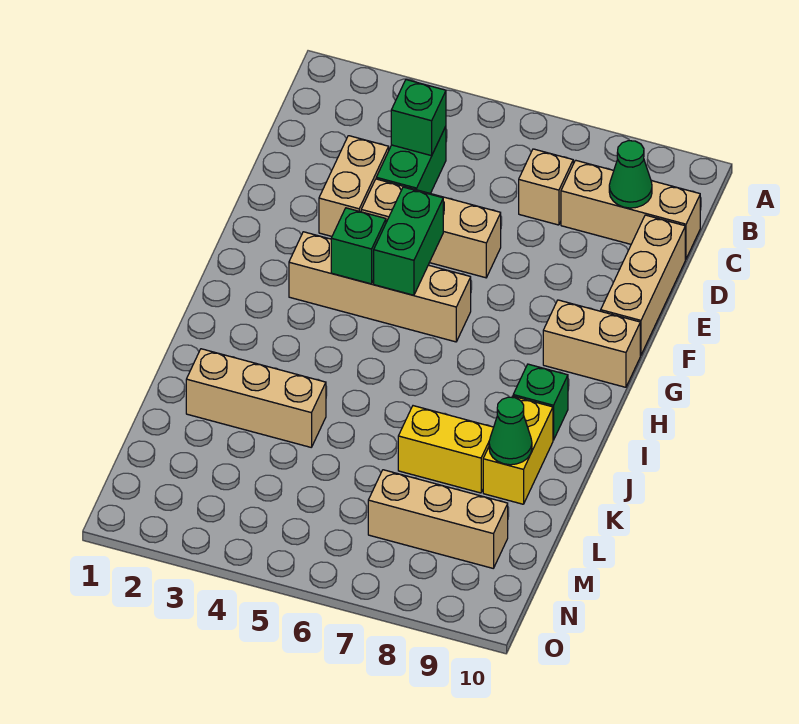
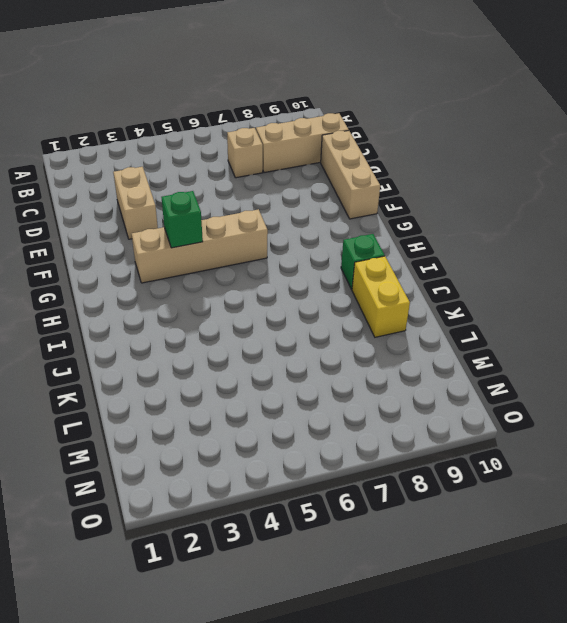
none -> green 1x2 brick [376,126,446,194]
none -> tan 1x3 brick [361,179,501,278]
none -> tan 1x2 brick [543,300,640,387]

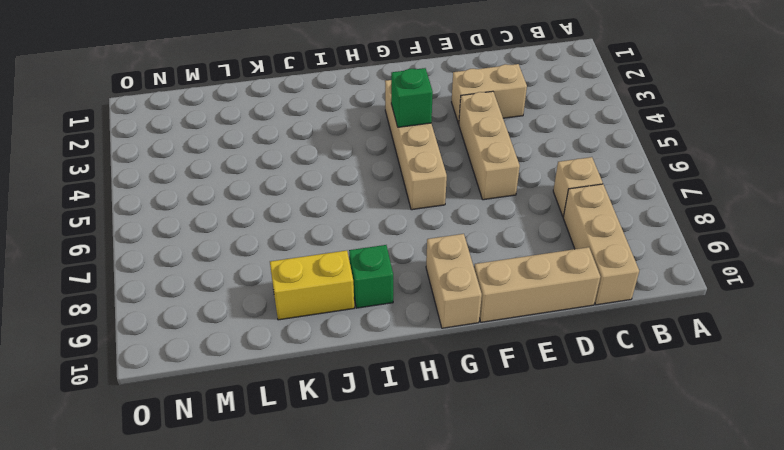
none -> green 1x2 brick [376,126,446,194]
none -> tan 1x3 brick [186,349,326,447]
none -> yellow 1x2 brick [398,406,494,493]

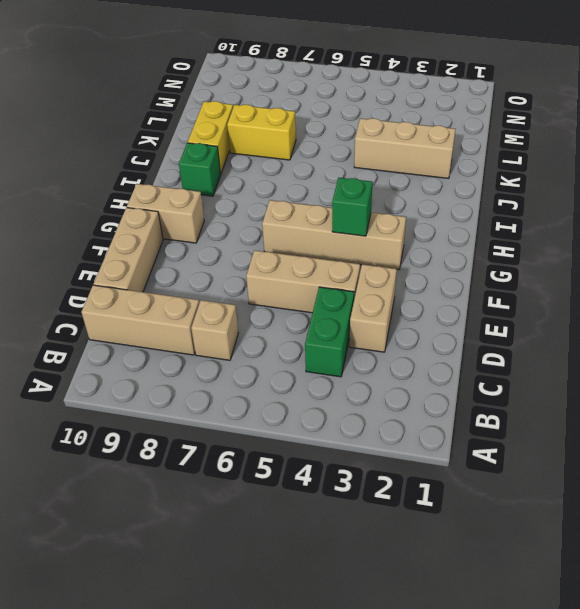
none -> tan 1x3 brick [368,470,508,568]
none -> green 1x1 brick [391,80,446,156]
none -> green 1x1 cone [609,141,652,208]

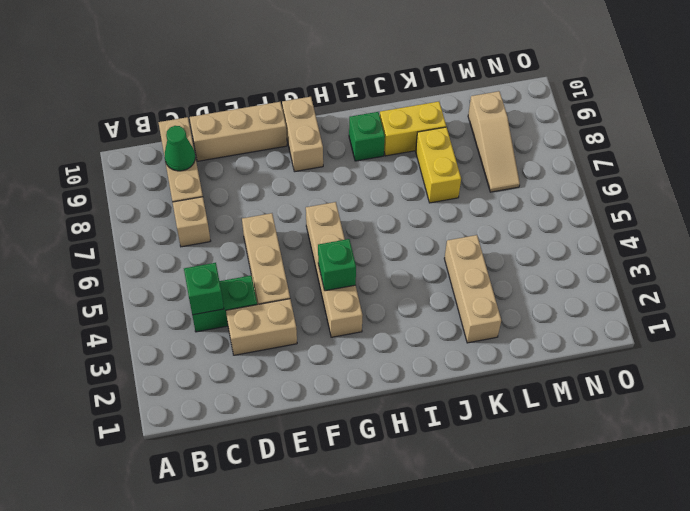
tan 1x3 slope [468,91,520,192] -> tan 1x3 brick [368,470,508,568]
none -> green 1x2 brick [374,187,443,295]
none -> green 1x1 cone [489,397,532,465]

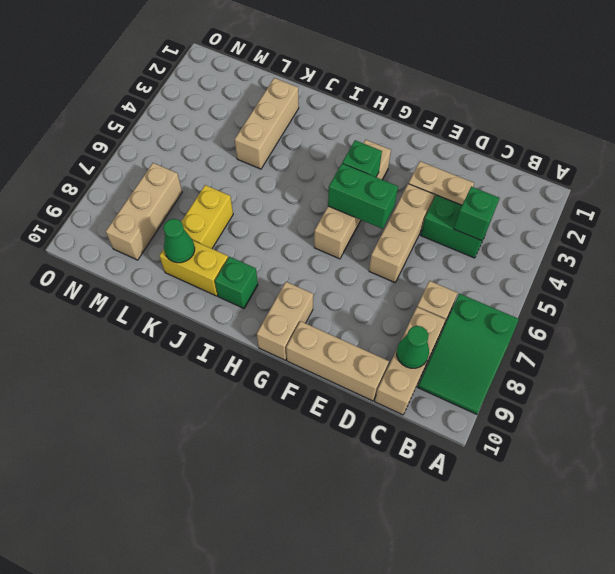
green 2x3 slope [418,294,519,414] -> none

